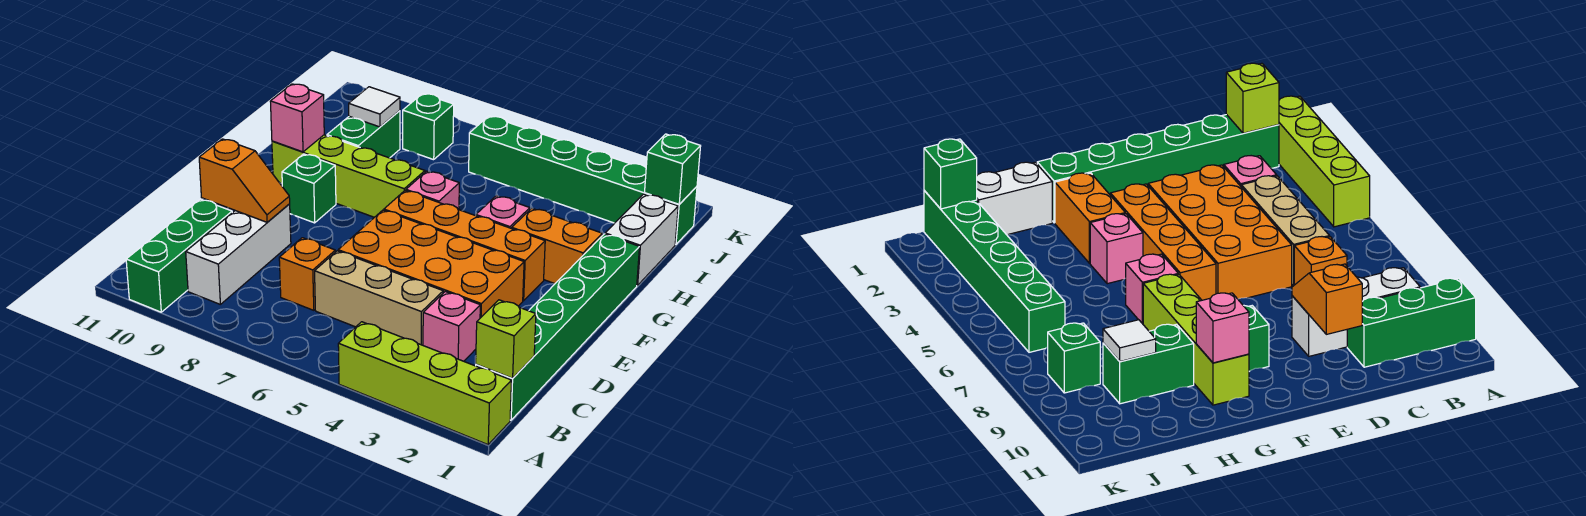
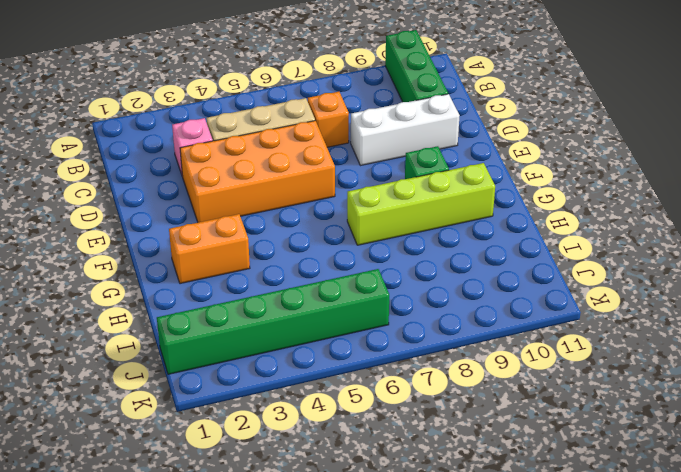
white 1x3 brick [351,94,460,166] -> white 1x3 brick turned to [186,204,291,304]
none -> lime 1x4 brick [338,322,512,445]
none -> green 1x6 brick [476,234,639,420]
none -> orange 1x4 brick [384,191,545,301]

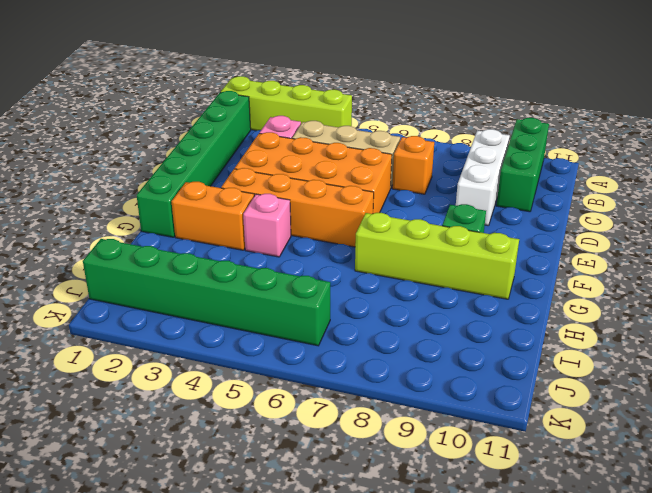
none -> pink 1x1 brick [406,171,459,210]
none -> white 1x2 brick [605,194,678,285]
none -> green 1x2 brick [327,111,400,158]

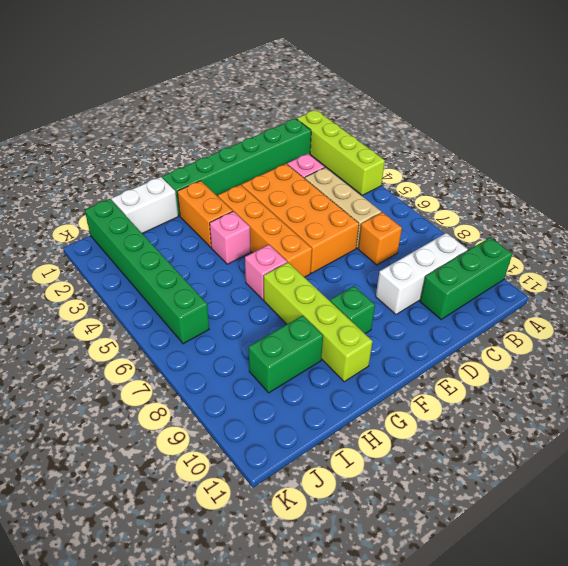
none -> green 1x1 brick [403,94,454,160]
none -> lime 1x1 brick [476,300,536,378]
none -> orange 1x2 slope [199,139,290,222]

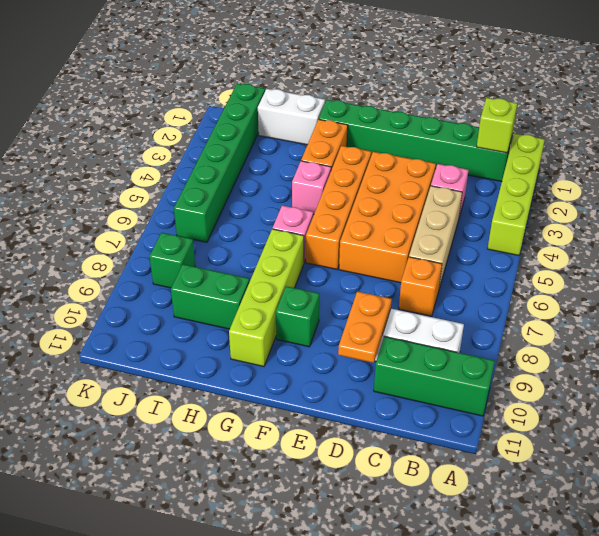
orange 1x2 plate [338,291,392,363] -> orange 1x2 slope [199,139,290,222]
none -> pink 1x1 brick [270,84,324,152]
none -> white 1x1 tile [349,87,400,127]
none -> green 1x1 brick [645,134,701,204]

